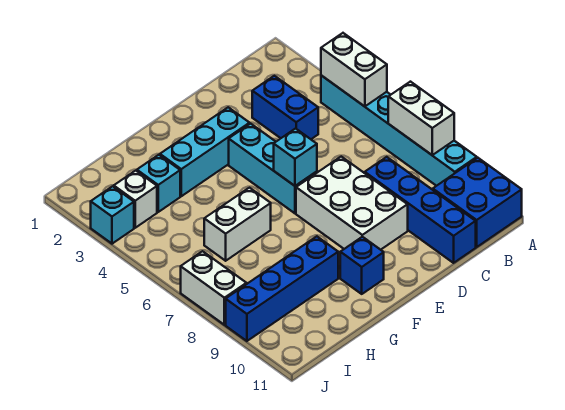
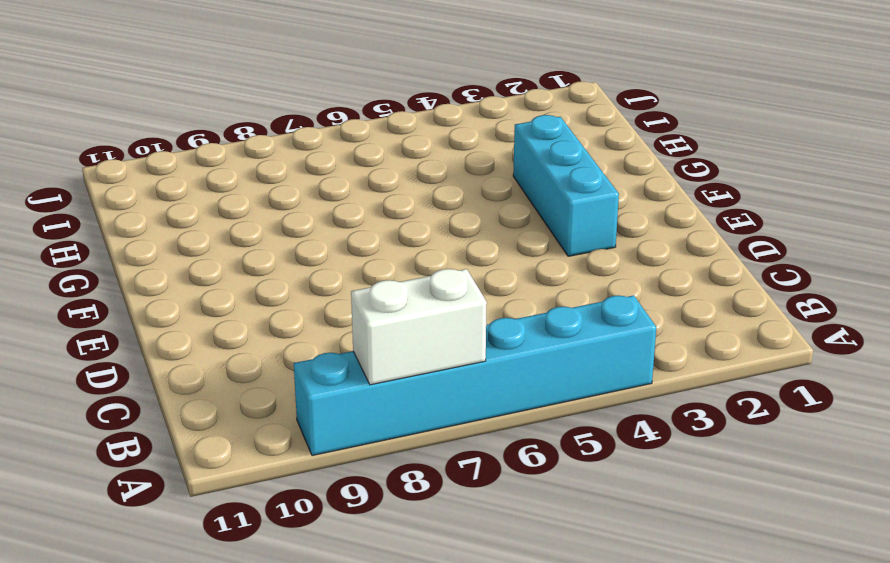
none -> blue 2x2 brick [433,158,522,247]
none -> blue 1x2 brick [252,76,318,139]
none -> blue 1x4 brick [365,157,476,263]

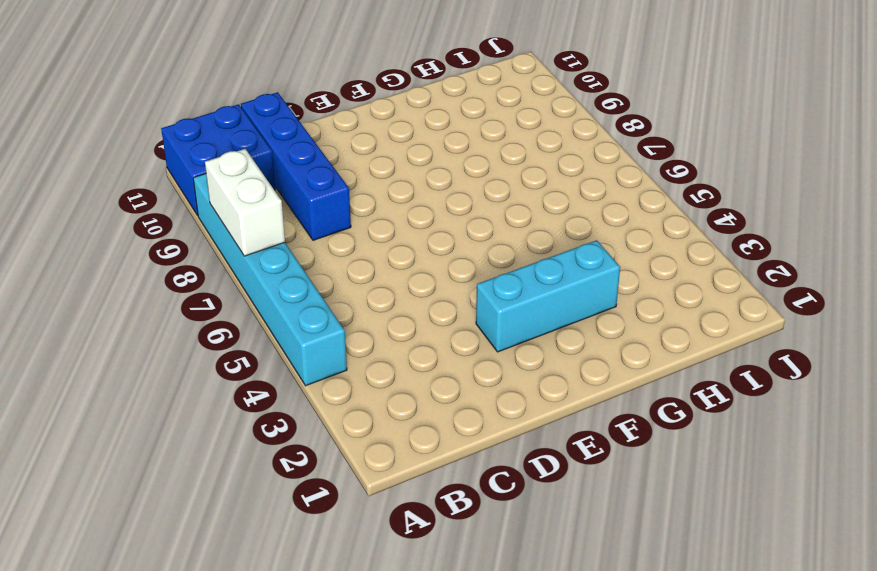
none -> blue 1x2 brick [252,76,318,139]
none -> white 2x3 brick [296,157,408,250]
none -> cyan 1x3 brick [229,124,317,213]

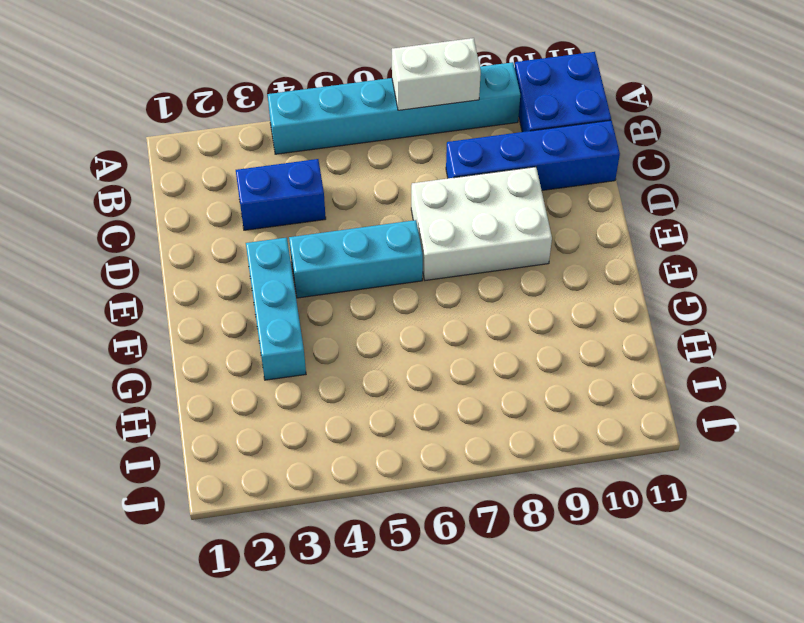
none -> blue 1x1 brick [340,237,384,294]
none -> white 1x2 brick [204,188,271,261]
none -> blue 1x4 brick [226,236,338,341]

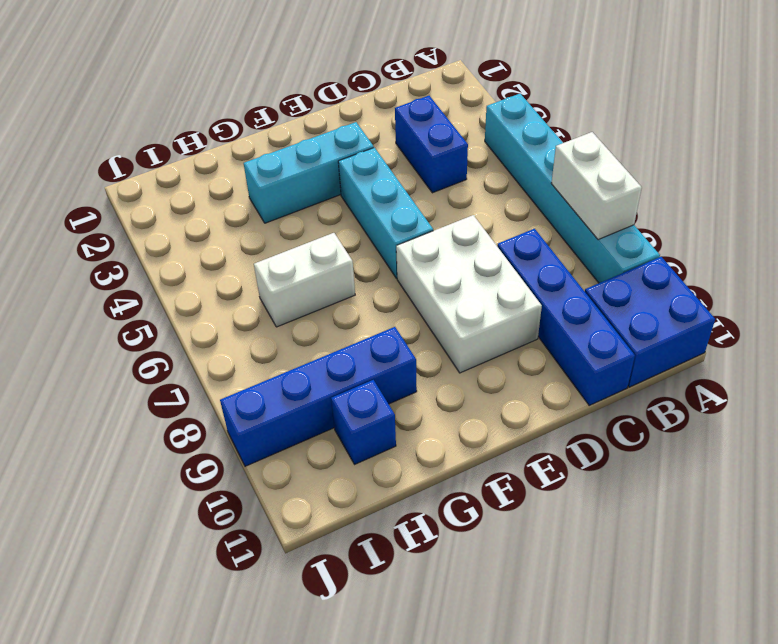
blue 1x1 brick [331,380,396,464] -> blue 1x1 brick moved to [340,237,384,294]
none -> cyan 1x1 brick [137,155,180,212]
none -> white 1x1 brick [114,171,157,228]
none -> cyan 1x1 brick [91,186,134,244]

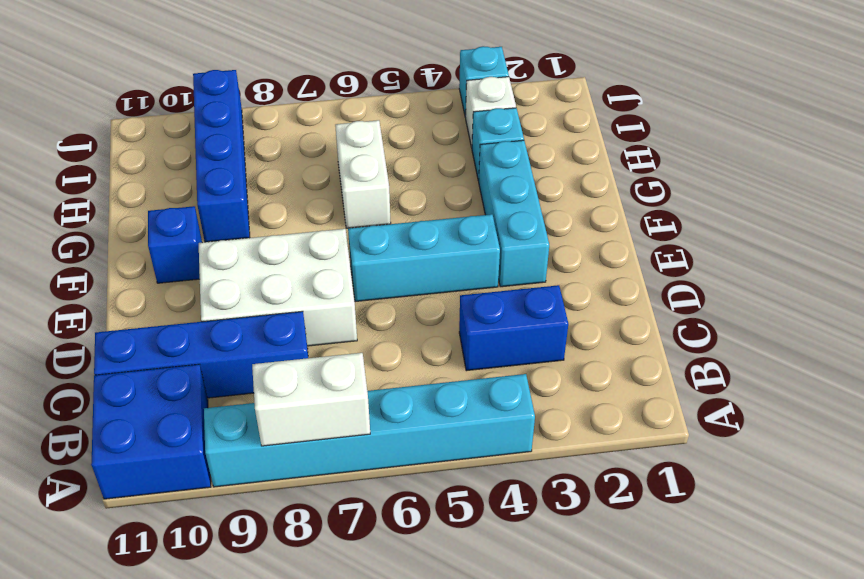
none -> white 1x2 brick [181,251,246,325]
none -> white 1x2 brick [321,33,387,106]
none -> cyan 1x1 brick [274,129,317,186]

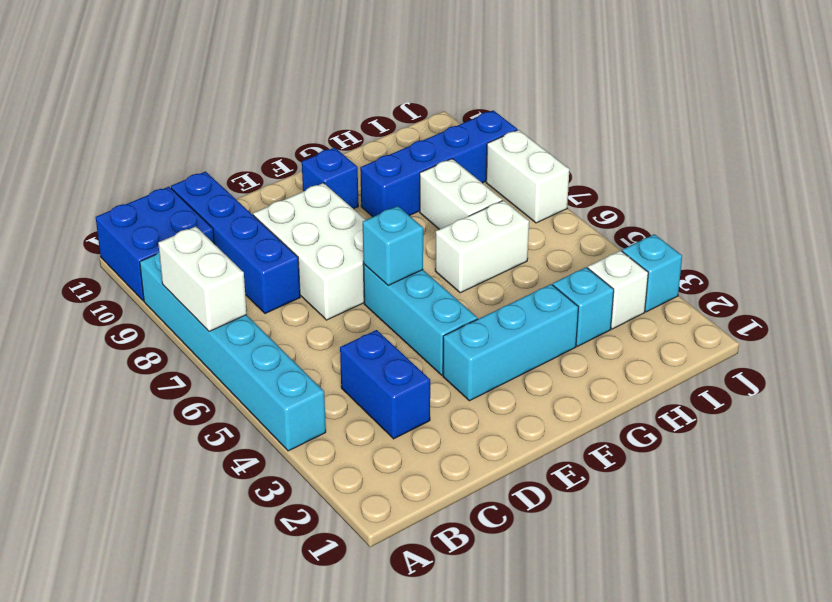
white 1x2 brick [420,159,502,229] -> white 1x2 brick moved to [321,33,387,106]

